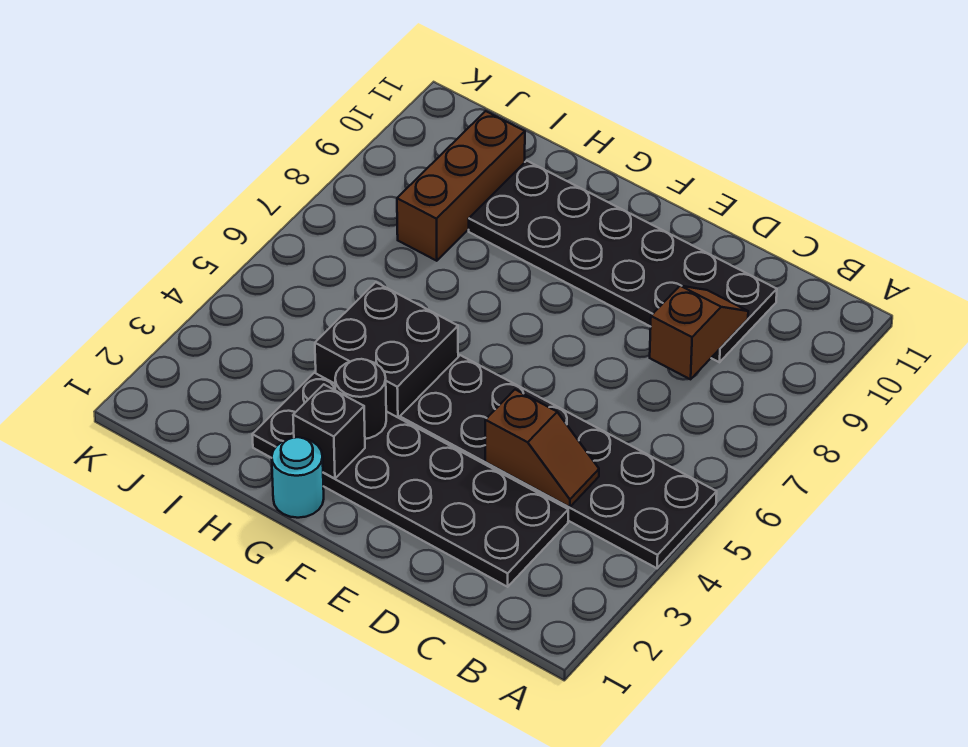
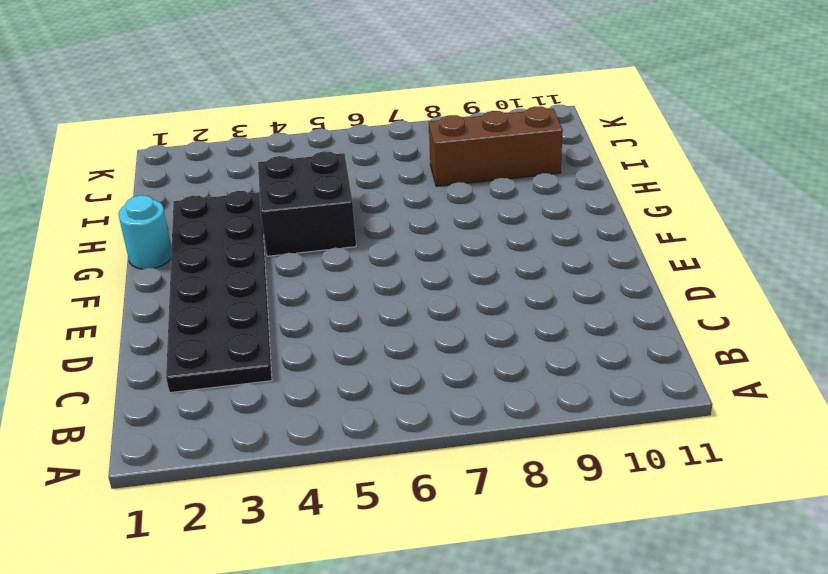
none -> black 2x6 plate [400,355,717,568]
none -> black 2x6 plate [469,161,777,362]

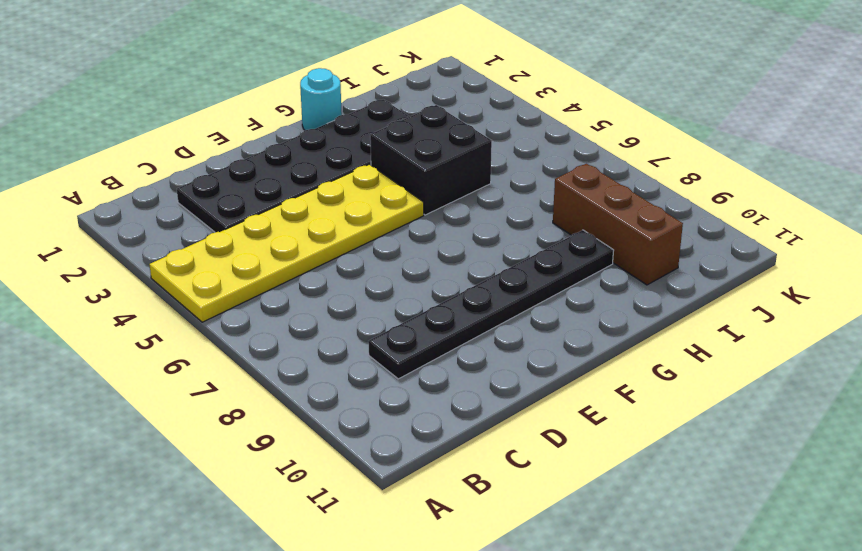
yellow 2x6 plate [149,164,424,322] -> black 2x6 plate [400,355,717,568]
black 1x6 plate [368,230,614,379] -> black 2x6 plate [469,161,777,362]
none -> brown 1x2 slope [485,390,599,507]
none -> brown 1x2 slope [650,286,748,379]

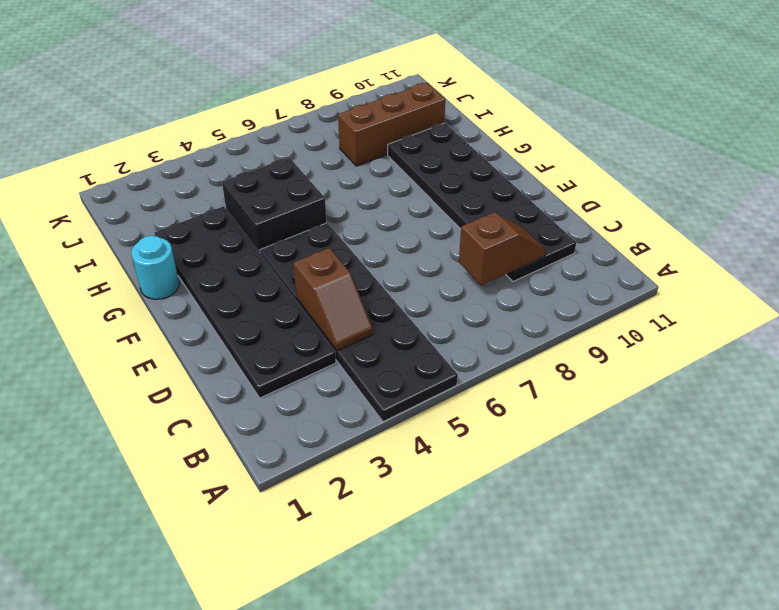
none -> black 1x1 brick [293,384,365,479]
none -> black 1x1 round brick [335,359,386,439]

